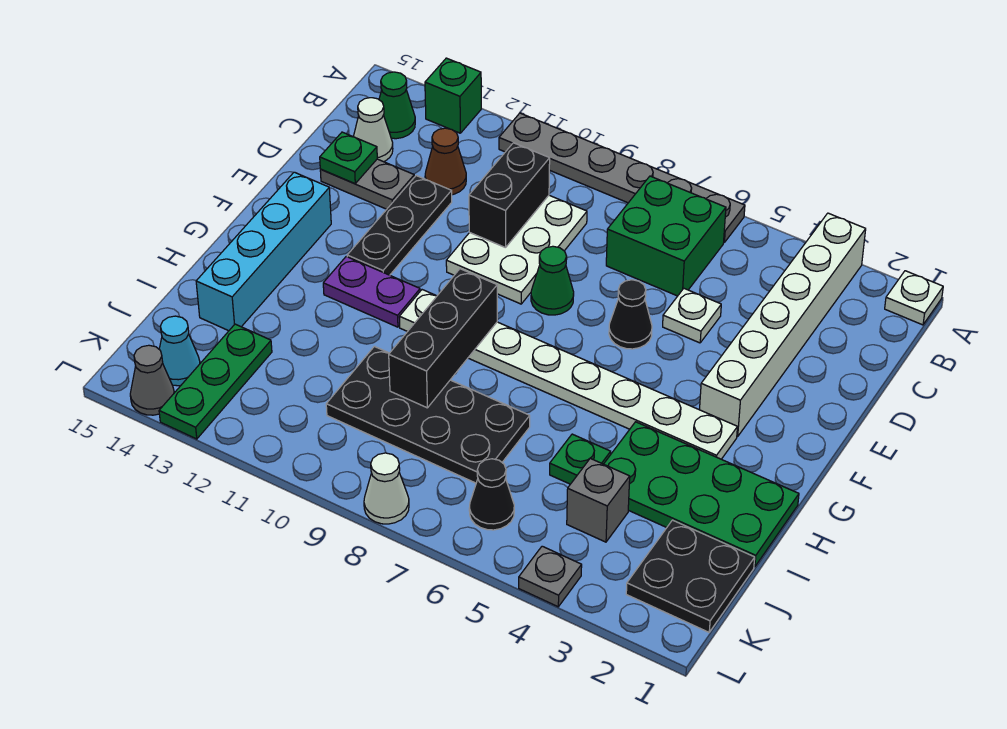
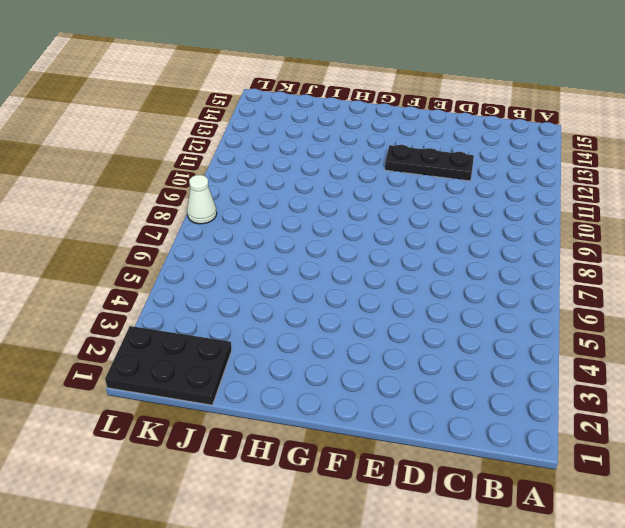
black 2x3 plate [105,326,232,405] -> black 2x2 plate [626,520,755,632]
none -> white 1x1 plate [885,271,943,325]
none -> white 1x6 brick [700,213,866,437]
none -> grey 1x6 plate [499,113,745,242]
none -> green 1x1 brick [425,58,481,133]

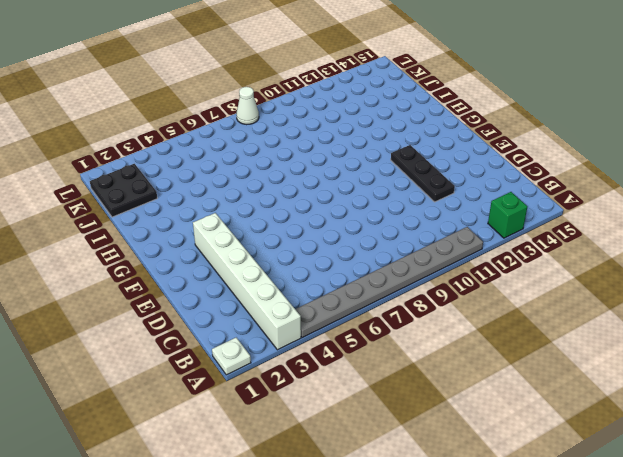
grey 1x8 plate [295,227,483,338] -> grey 1x6 plate [499,113,745,242]
none -> green 2x2 brick [606,176,726,296]
none -> green 1x1 cone [379,72,415,139]
none -> white 2x3 plate [446,195,587,304]
none -> brown 1x1 cone [425,128,466,195]

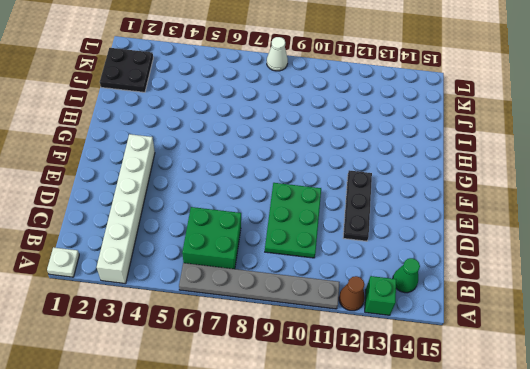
brown 1x1 cone [339,276,365,311] -> brown 1x1 cone moved to [425,128,466,195]
green 2x3 plate [265,183,321,258] -> white 2x3 plate [446,195,587,304]
none -> white 1x1 cone [353,98,393,162]
none -> white 1x1 plate [663,289,721,343]
none -> grey 1x2 plate [320,159,414,209]
none -> black 1x1 cone [609,280,652,349]

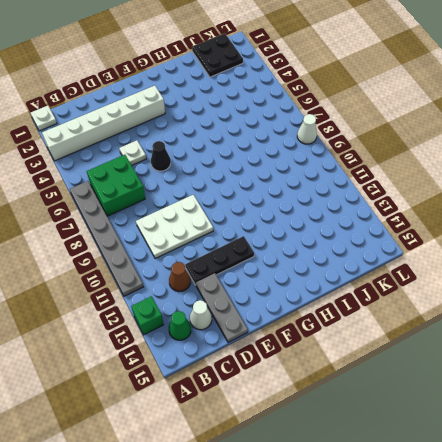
grey 1x3 plate [196,273,248,343] -> grey 1x2 plate [320,159,414,209]
none -> green 1x1 cone [531,246,574,315]
none -> cyan 1x4 brick [196,172,331,331]
none -> white 1x8 plate [399,290,737,459]
none -> purple 1x2 plate [323,257,420,327]

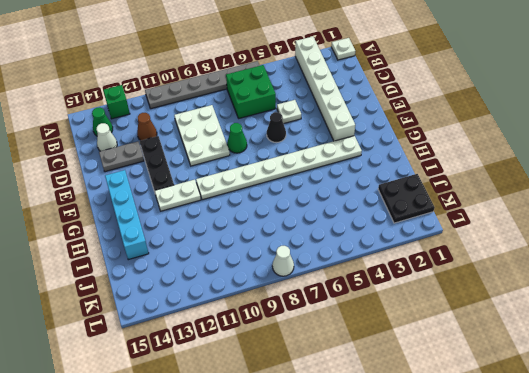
white 1x2 plate [155,180,201,211] -> purple 1x2 plate [323,257,420,327]
none -> green 2x4 plate [604,422,799,567]
none -> green 1x1 plate [550,434,611,484]
none -> black 2x4 plate [326,346,530,483]
none -> grey 1x1 brick [567,458,630,542]

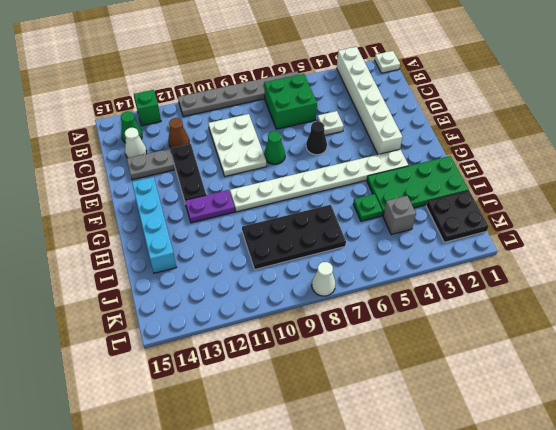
none -> green 1x3 plate [159,324,272,439]
none -> black 1x1 cone [469,459,514,530]
none -> cyan 1x1 cone [159,316,200,386]
none -> grey 1x1 plate [519,546,582,607]

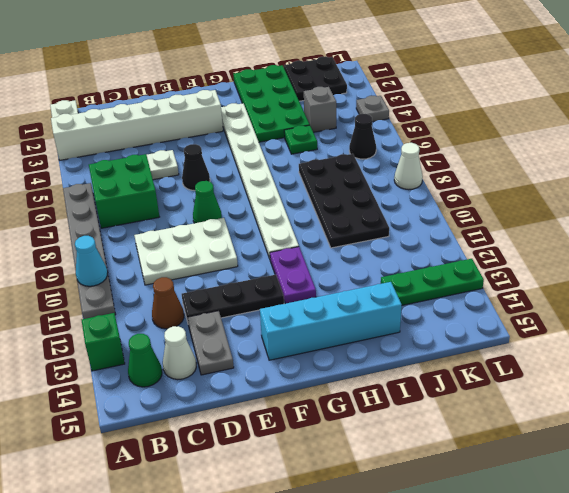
cyan 1x1 cone [75,236,108,286] -> cyan 1x1 cone moved to [159,316,200,386]
none -> grey 1x1 cone [130,345,174,415]
none -> black 1x2 brick [469,143,550,248]
none -> green 1x1 plate [320,132,377,183]
none -> black 1x3 brick [389,269,497,408]

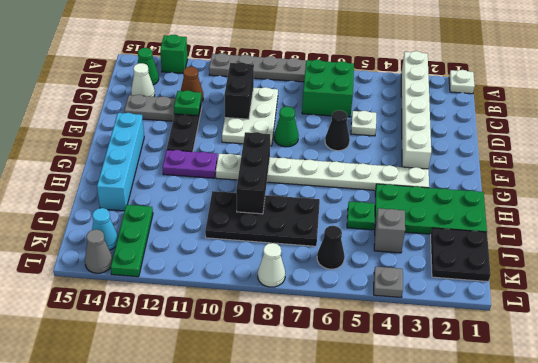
green 1x1 plate [174,90,202,116] -> green 1x1 plate moved to [320,132,377,183]

